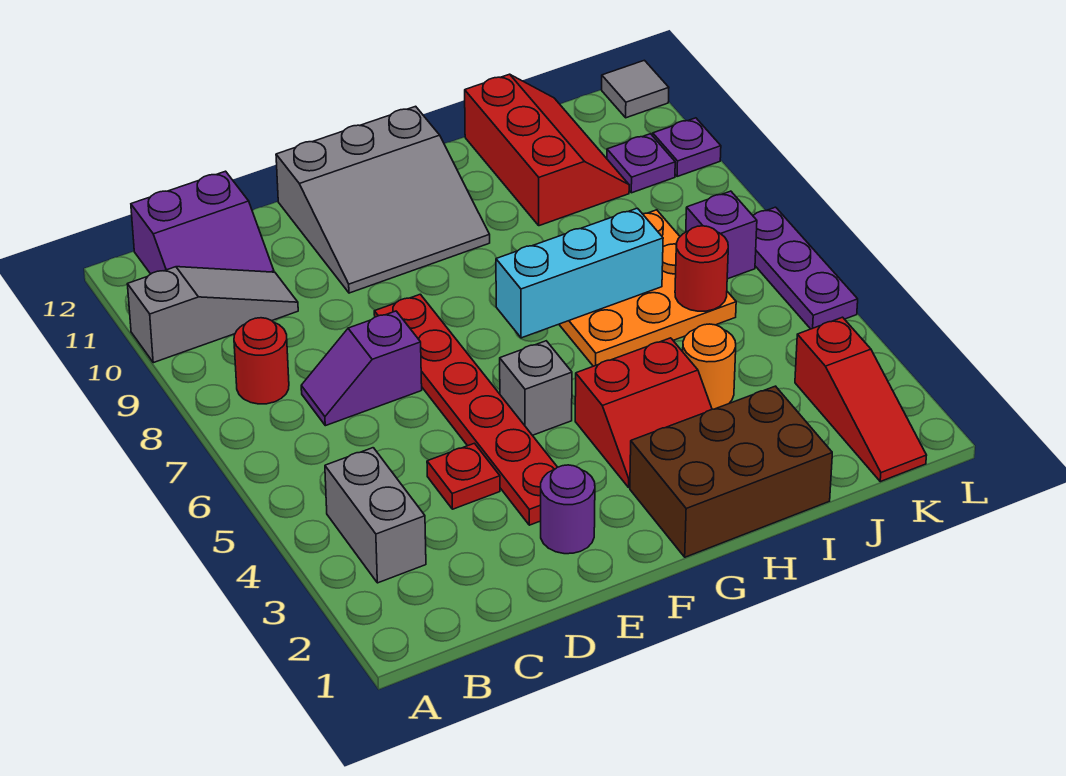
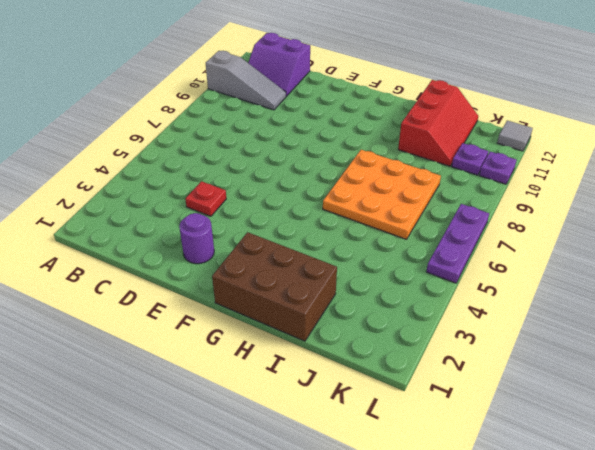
none -> grey 1x2 brick [325,448,426,583]
none -> red 1x1 round brick [234,318,289,404]
none -> purple 1x2 slope [301,311,422,426]

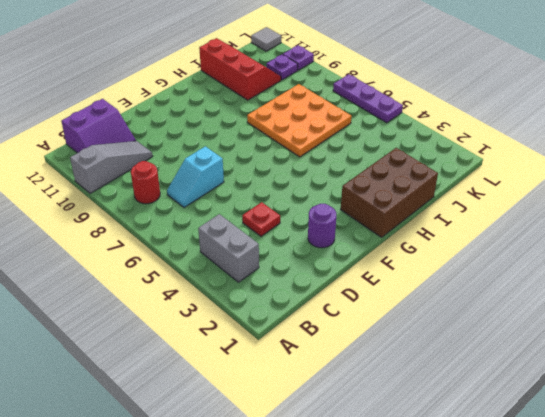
cyan 1x2 slope [167,146,224,208] -> purple 1x2 slope [301,311,422,426]
none -> red 1x6 plate [374,294,557,525]
none -> grey 3x3 slope [276,106,490,293]
none -> grey 1x1 brick [500,341,572,435]

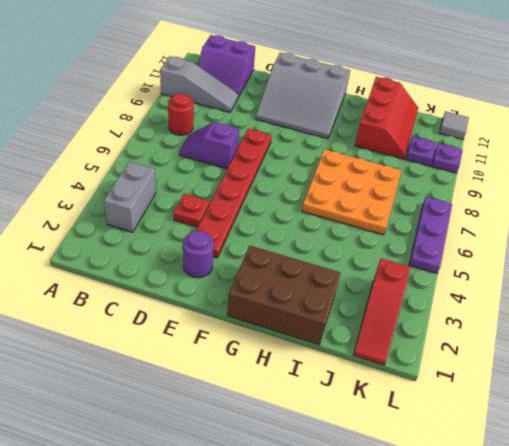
none -> grey 1x1 brick [500,341,572,435]
none -> red 2x2 slope [575,338,712,487]
none -> orange 1x1 round brick [683,324,736,409]

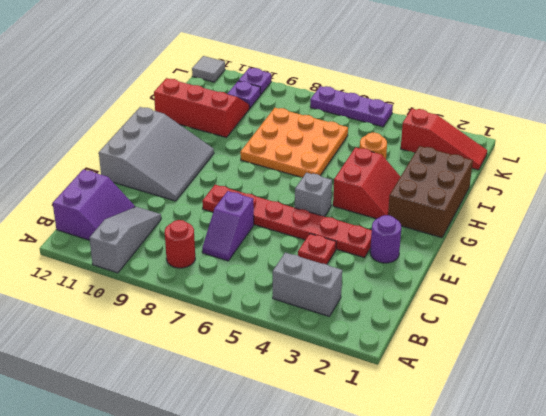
none -> purple 1x1 brick [686,191,757,279]
none -> cyan 1x3 brick [496,208,663,338]
none -> red 1x1 round brick [675,226,728,311]

